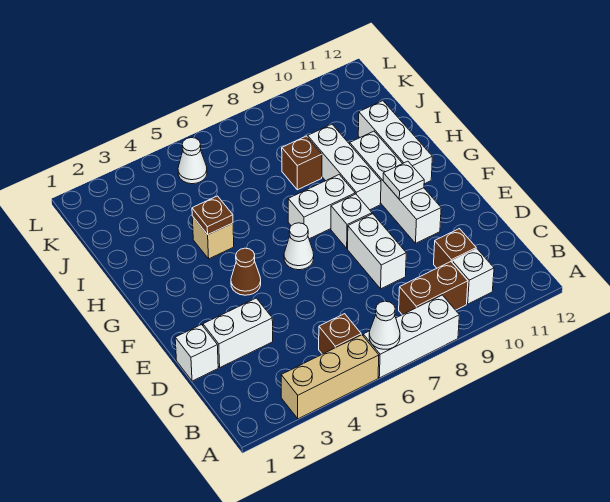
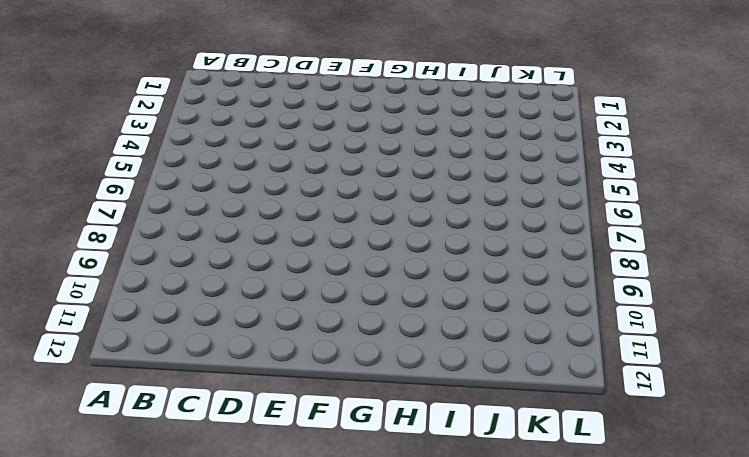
none -> tan 1x3 brick [281,335,379,419]
none -> white 1x3 brick [363,295,459,378]
none -> brown 1x1 brick [319,314,361,354]

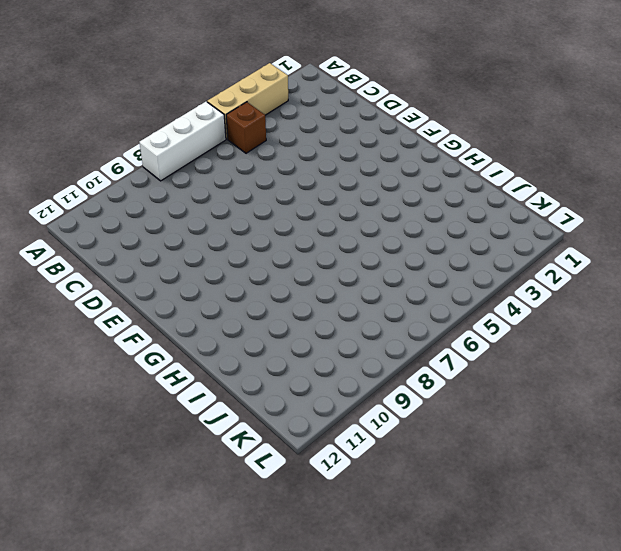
none -> brown 1x2 brick [399,262,468,315]
none -> white 1x1 brick [452,249,494,304]
none -> brown 1x1 brick [434,229,476,268]

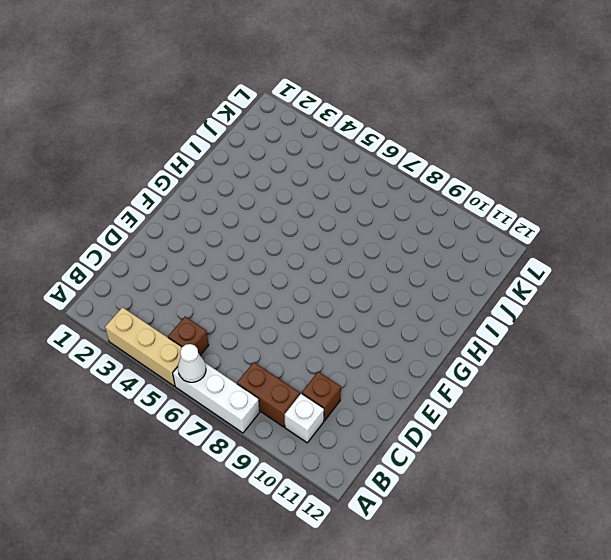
none -> white 1x1 brick [175,325,218,381]
none -> white 1x2 brick [203,298,273,367]
none -> white 1x2 brick [348,214,406,289]

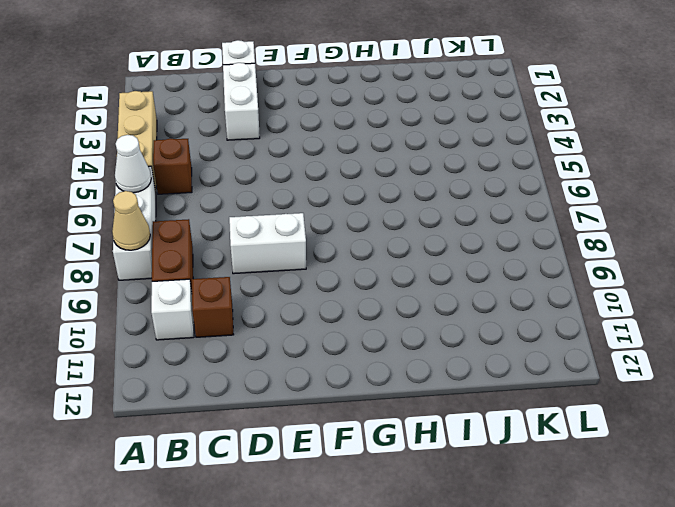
tan 1x1 cone [112,191,150,250] -> none
none -> white 1x4 brick [350,131,441,243]
none -> brown 1x1 cone [231,248,261,295]
none -> white 1x1 cone [284,223,314,270]

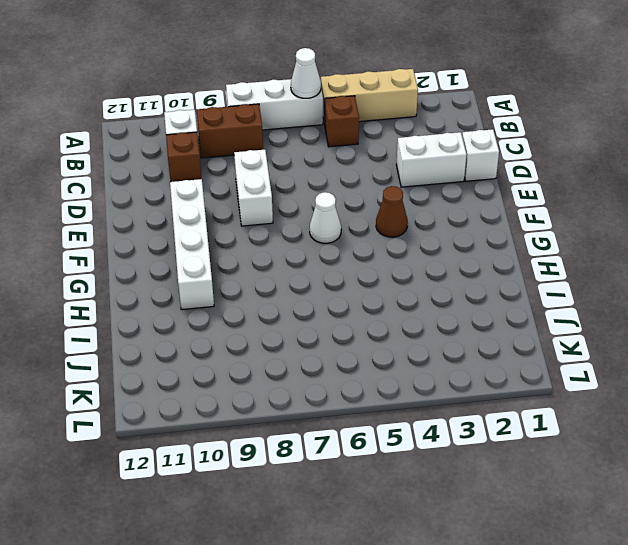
none -> white 1x1 brick [331,194,372,248]
none -> white 1x2 brick [288,175,355,239]
none -> white 1x3 brick [308,124,381,210]

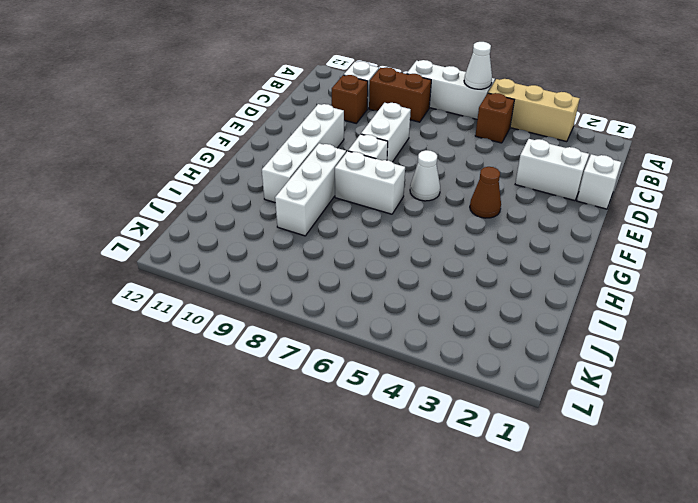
none -> white 1x3 brick [358,101,432,184]
none -> tan 1x1 brick [192,216,234,259]
none -> brown 1x1 brick [282,136,322,190]

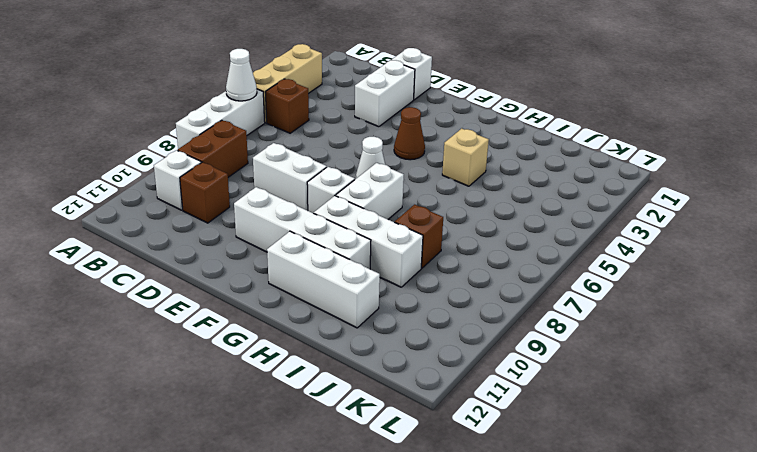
none -> white 1x1 cone [178,138,207,184]
none -> white 1x1 plate [383,161,424,199]
none -> brown 1x1 plate [192,196,233,235]

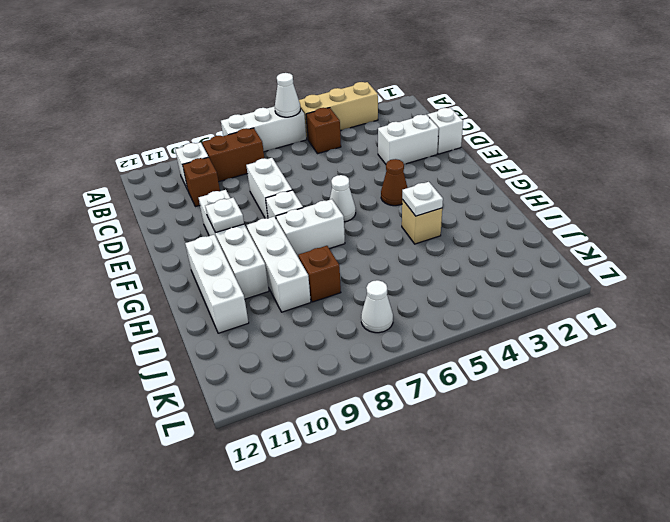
white 1x1 plate [402,182,443,216] -> brown 1x1 plate [192,196,233,235]
white 1x1 cone [361,280,393,333] -> white 1x1 cone moved to [178,138,207,184]

